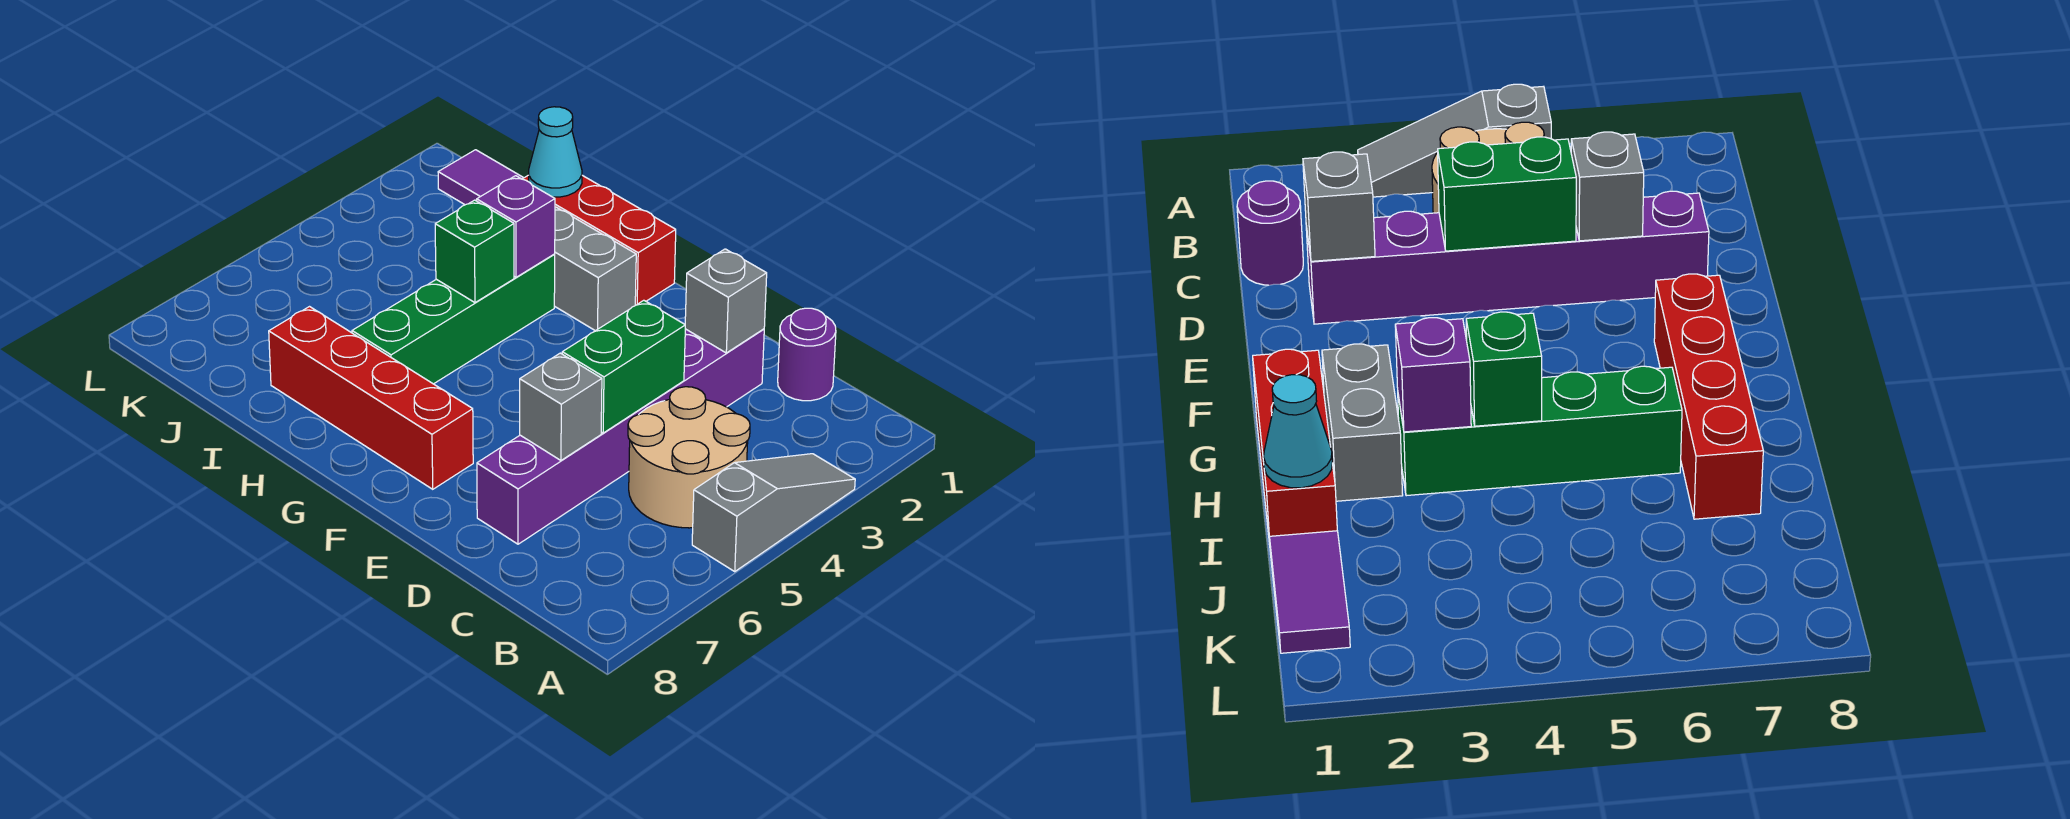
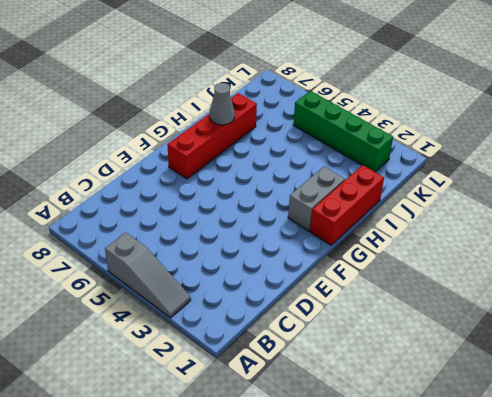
grey 1x1 cone [210,83,235,125] -> none
green 1x4 brick [293,91,393,172] -> green 1x4 brick moved to [352,255,555,384]
none -> tan 2x2 round brick [628,387,750,528]
none -> purple 1x1 round brick [778,308,836,401]
none -> purple 1x6 brick [477,329,764,544]

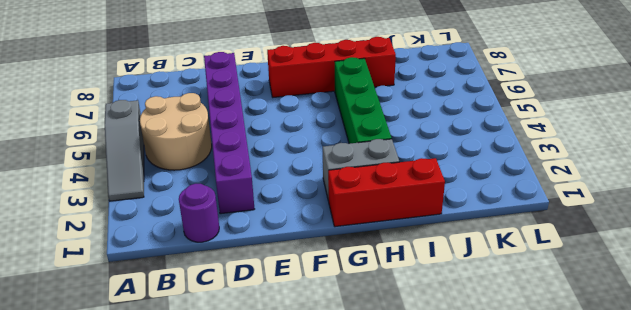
none -> purple 1x2 tile [438,150,523,205]
none -> grey 1x1 brick [685,249,767,353]
none -> green 1x2 brick [562,300,685,433]

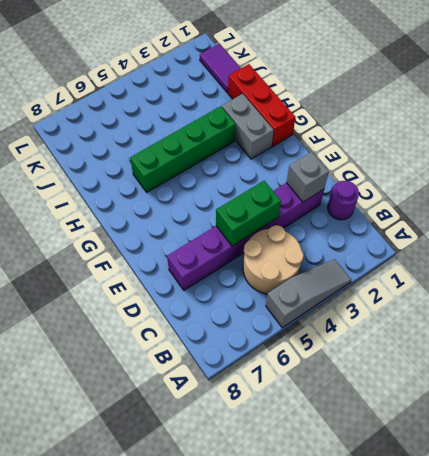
none -> red 1x4 brick [269,307,473,489]
none -> grey 1x1 brick [520,353,602,460]
none -> purple 1x1 brick [477,176,555,277]

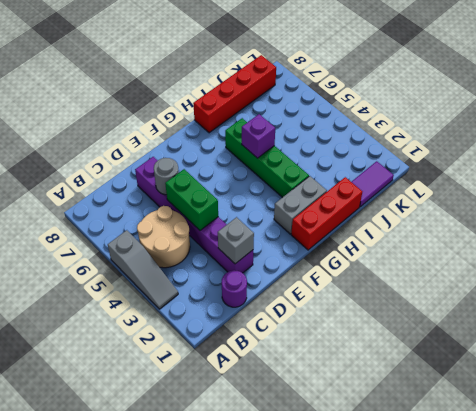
grey 1x1 round brick [154,158,179,195] -> grey 1x1 brick [520,353,602,460]
purple 1x1 brick [242,114,275,158] -> purple 1x1 brick moved to [477,176,555,277]
red 1x4 brick [193,55,276,133] -> red 1x4 brick moved to [269,307,473,489]
none -> green 1x1 brick [435,200,514,303]
none -> cyan 1x1 cone [529,107,582,197]

